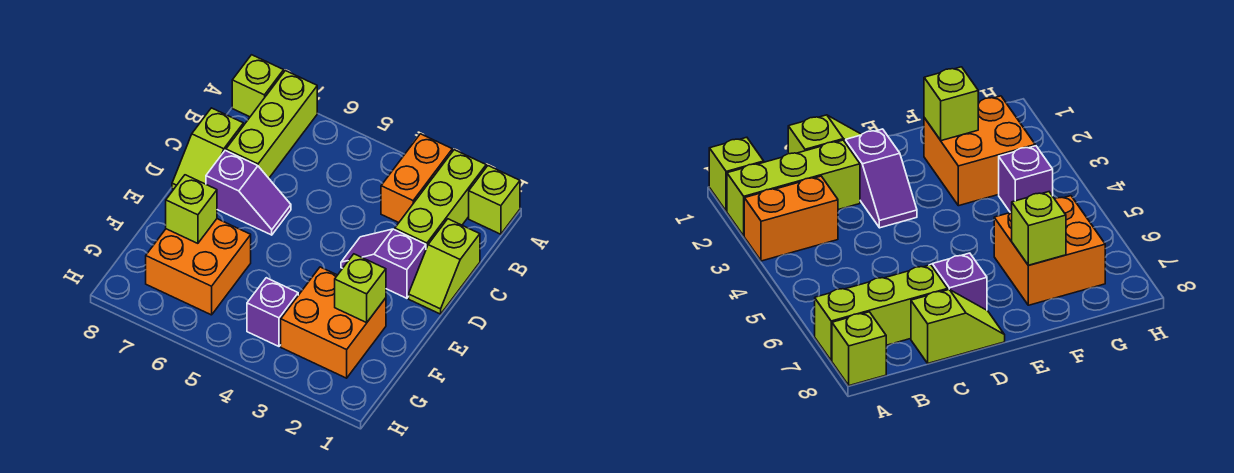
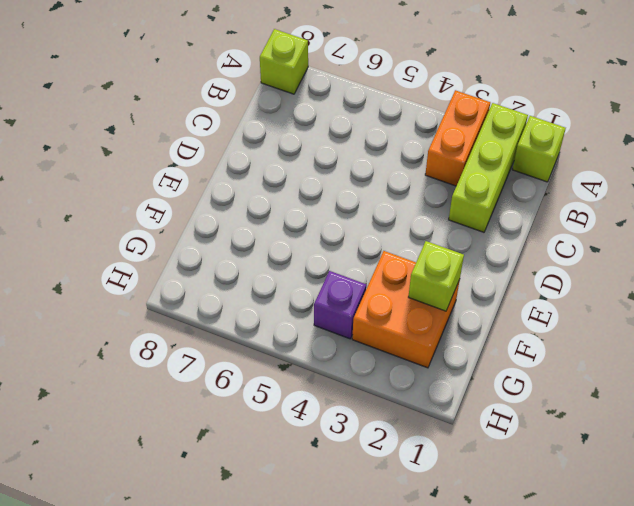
none -> lime 1x3 brick [226,71,317,178]
none -> lime 1x2 slope [409,219,480,314]
none -> lime 1x2 slope [172,108,243,189]

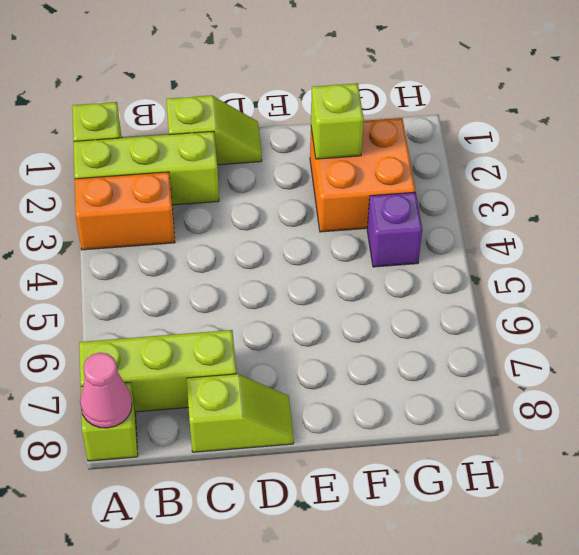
pink 1x1 cone [80,353,132,428] -> none
none -> purple 1x2 slope [341,229,426,298]
none -> purple 1x2 slope [206,151,291,235]
none -> orange 2x2 brick [146,219,251,315]

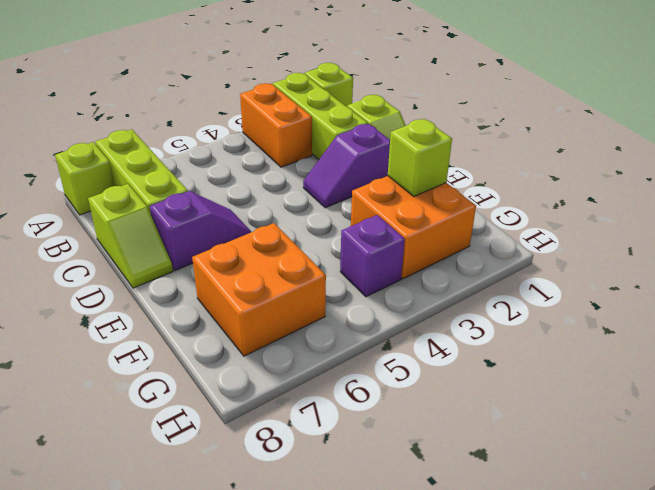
none -> lime 1x1 brick [166,175,217,243]

